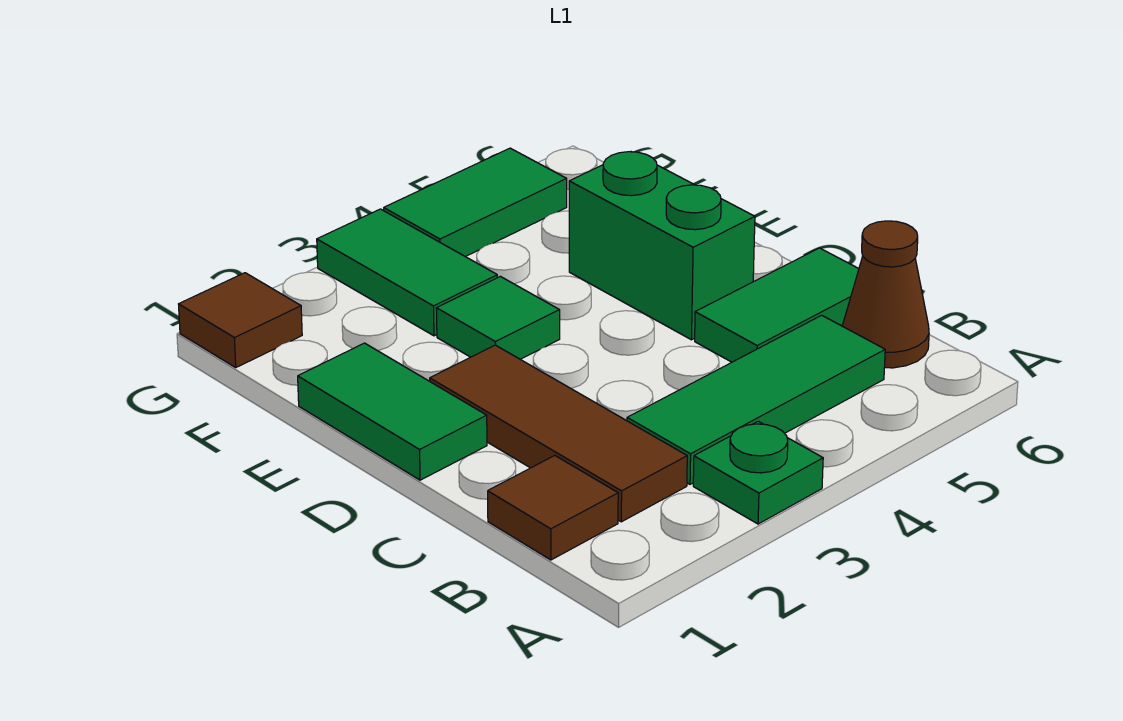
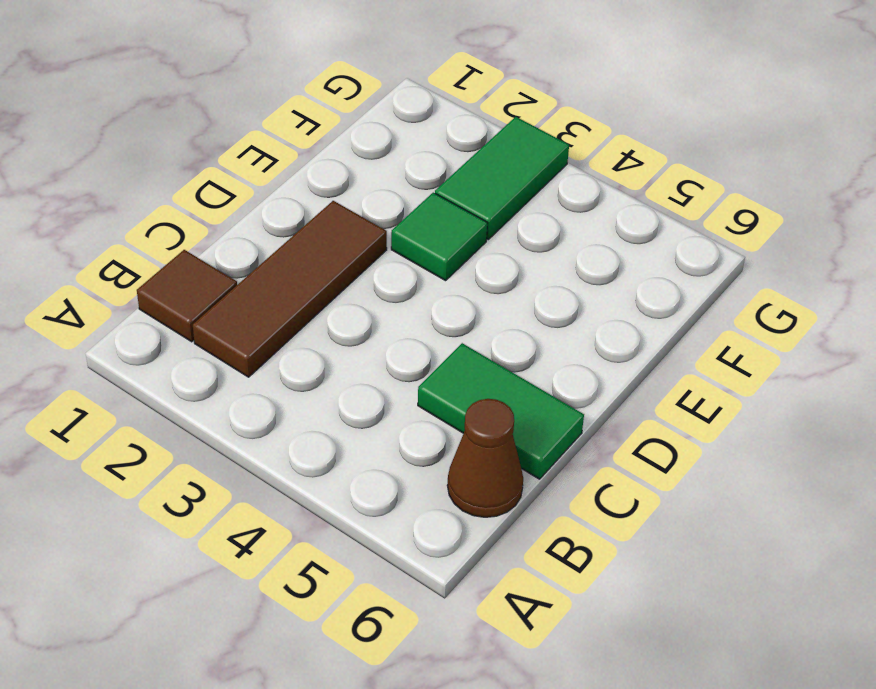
none -> green 1x1 plate [693,421,823,524]
none -> green 1x3 tile [627,315,885,484]
none -> green 1x2 tile [298,343,487,480]

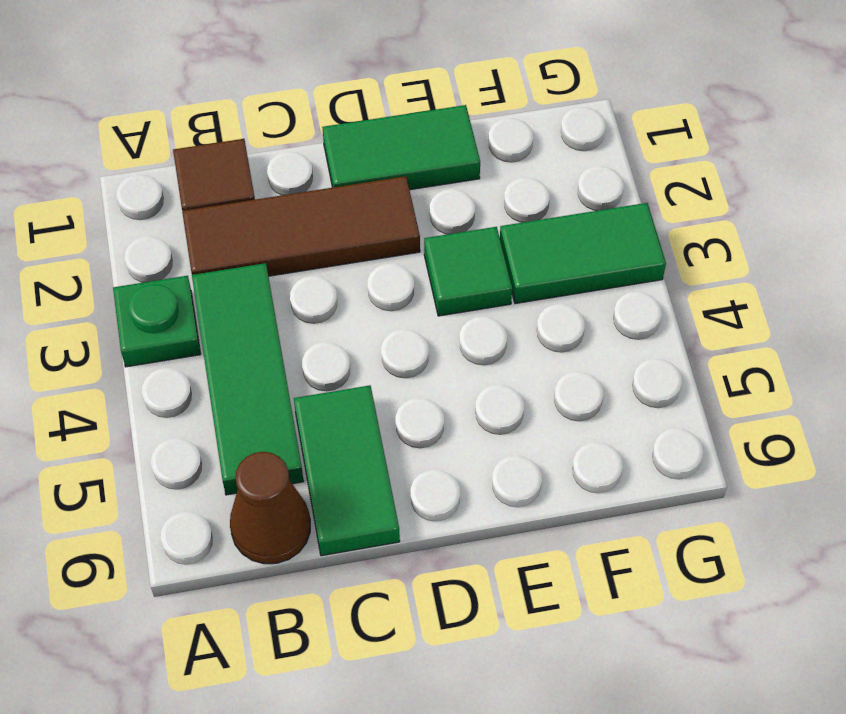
none -> green 1x2 brick [569,152,755,340]
none -> brown 1x1 tile [179,273,302,367]
none -> green 1x2 tile [384,148,567,257]

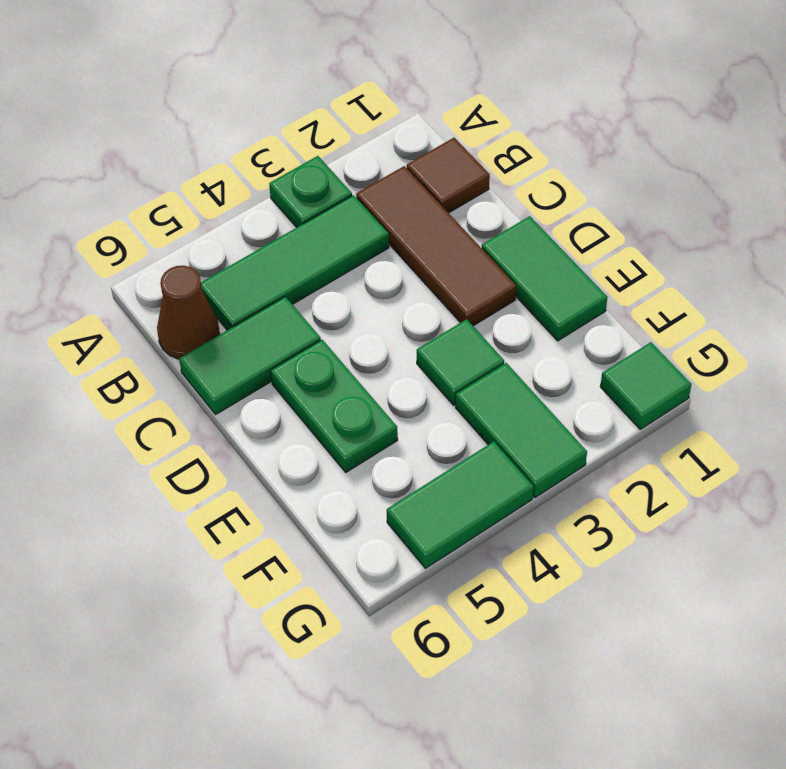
green 1x2 plate [271,340,398,472] -> green 1x2 brick [569,152,755,340]
green 1x1 tile [600,342,691,429] -> brown 1x1 tile [179,273,302,367]

